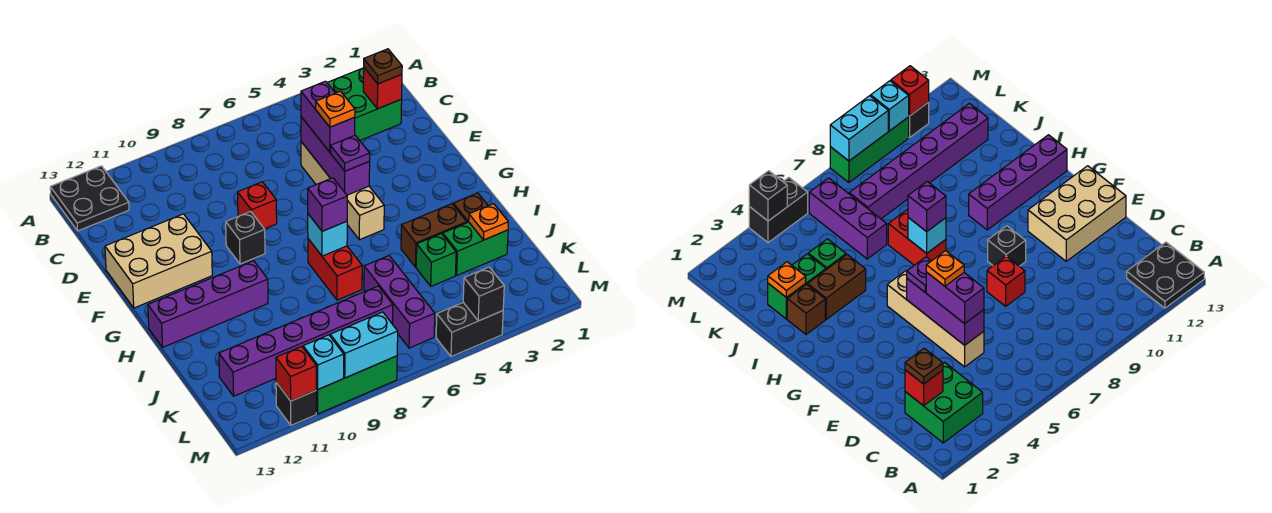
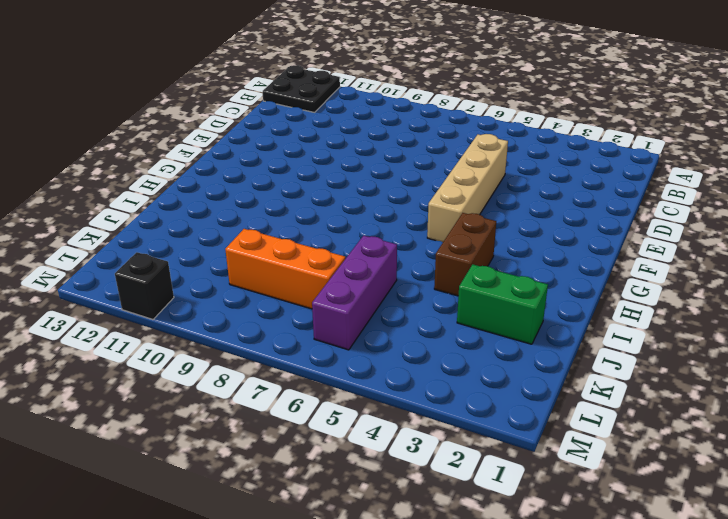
brown 1x2 brick [434,213,496,296] -> brown 1x2 brick turned to [401,204,467,267]
orange 1x3 brick [225,229,345,309] -> purple 1x6 brick [219,286,393,396]
none -> green 2x2 brick [327,68,402,140]
none -> red 1x1 brick [238,182,277,229]
none -> tan 2x3 brick [105,214,212,308]
none -> black 1x1 brick [226,211,265,264]

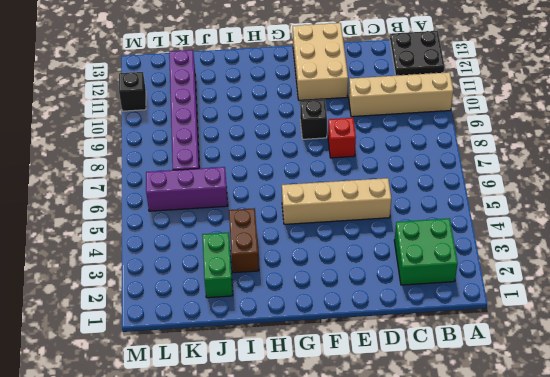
tan 1x4 brick [349,72,453,117] -> none
none -> red 1x2 brick [308,239,362,300]
none -> purple 1x4 brick [148,261,268,347]
none -> brown 1x1 brick [453,193,488,223]
none -> green 1x1 brick [416,234,456,286]

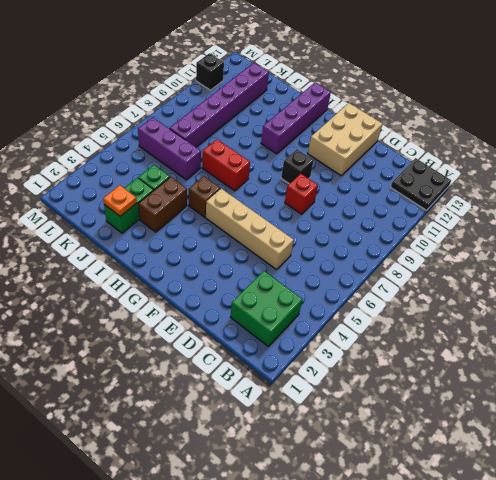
brown 1x1 brick [189,176,220,217] -> brown 1x1 brick moved to [453,193,488,223]
none -> black 1x2 brick [436,302,503,357]
none -> green 1x3 brick [316,356,397,414]
none -> red 1x1 brick [363,68,402,109]
none -> purple 1x3 brick [301,117,370,195]

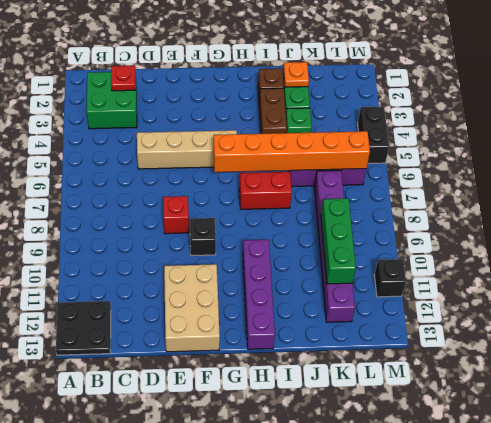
red 1x1 plate [111,66,135,91] -> red 1x1 brick [363,68,402,109]
orange 1x6 brick [214,131,370,172] -> none
green 1x3 brick [321,198,356,284] -> green 1x3 brick moved to [316,356,397,414]
none -> purple 1x3 brick [301,117,370,195]
none -> cyan 1x1 brick [308,214,347,256]
none -> black 1x1 brick [463,267,504,321]
none -> cyan 1x2 brick [330,312,398,378]

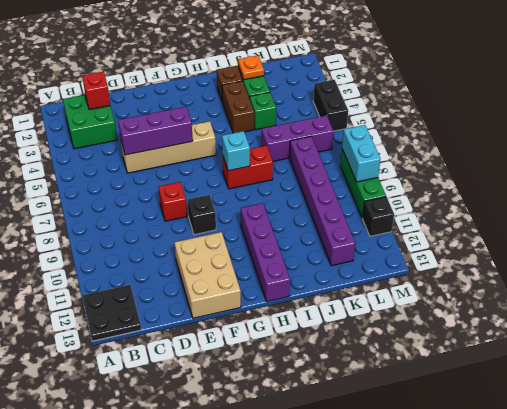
none -> black 1x1 brick [463,267,504,321]
none -> cyan 1x1 brick [303,335,344,389]
none -> red 1x1 brick [276,346,316,401]
none -> brown 1x1 plate [364,49,402,84]

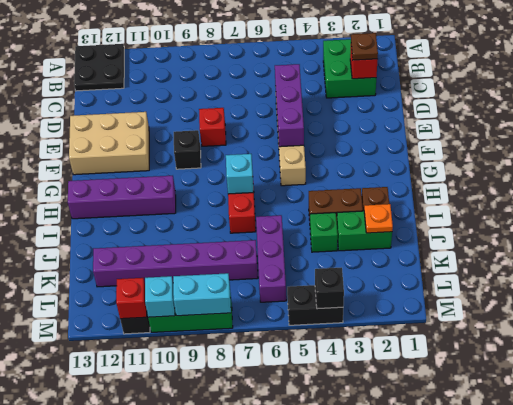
none -> purple 1x2 brick [301,81,355,152]
none -> purple 1x1 plate [331,135,370,171]
none -> purple 1x1 brick [308,178,347,231]
none -> orange 1x1 plate [316,91,355,127]

